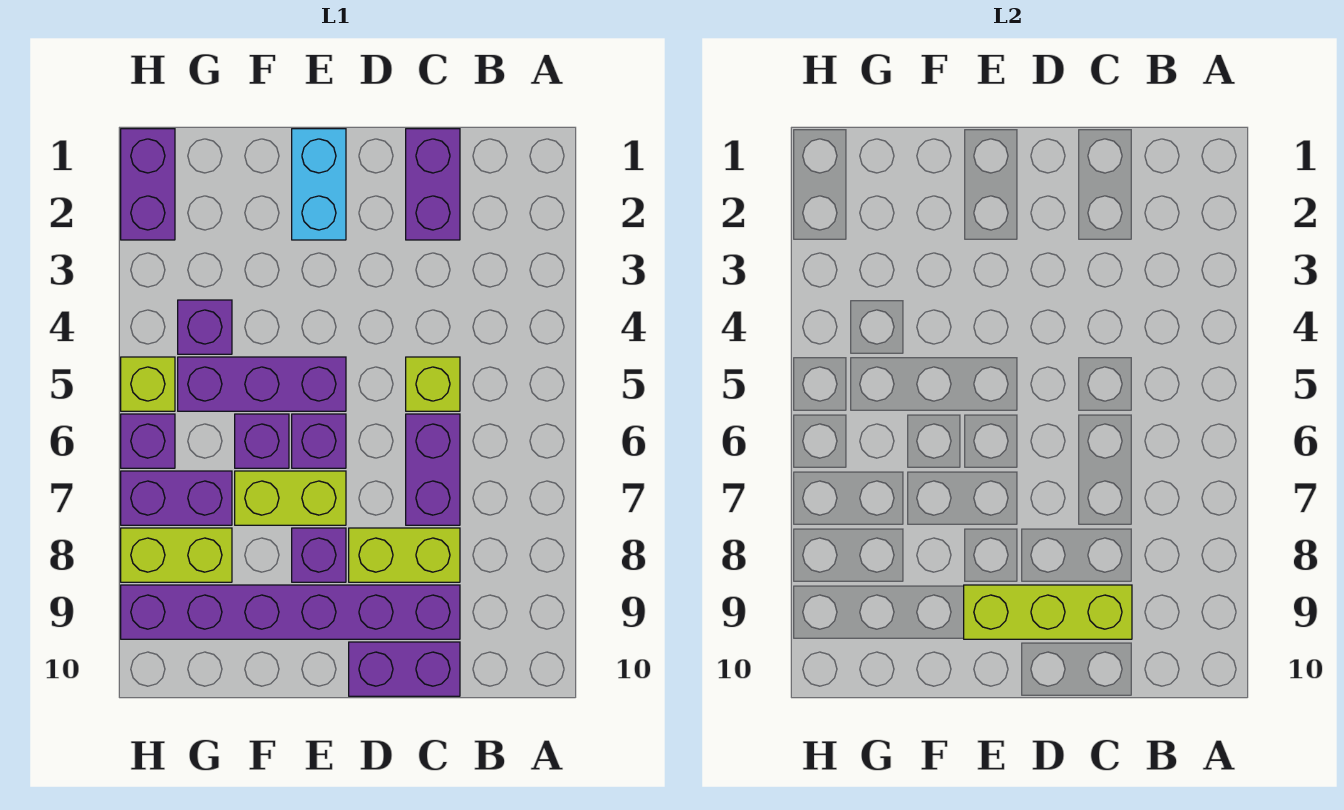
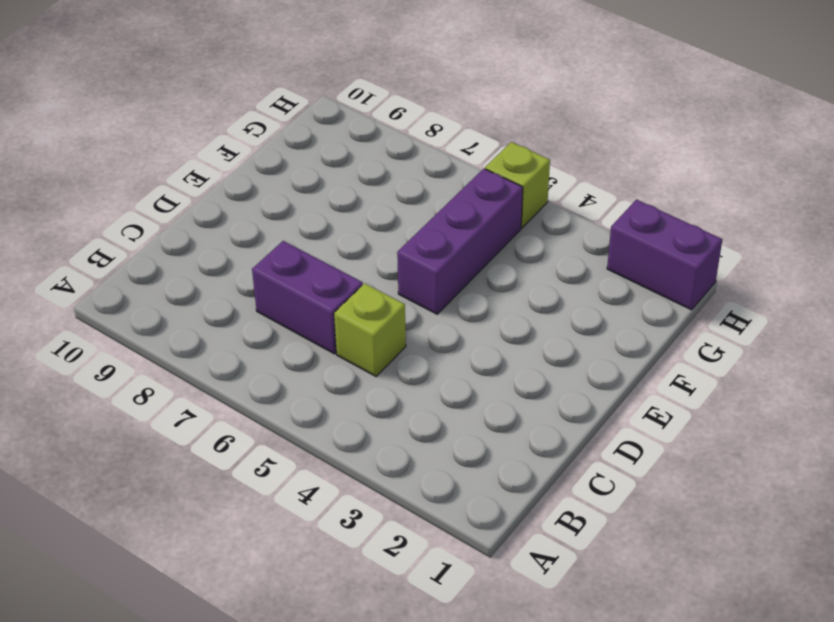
none -> purple 1x2 brick [406,129,460,240]
none -> lime 1x2 brick [349,528,460,582]
none -> purple 1x6 brick [121,585,460,639]

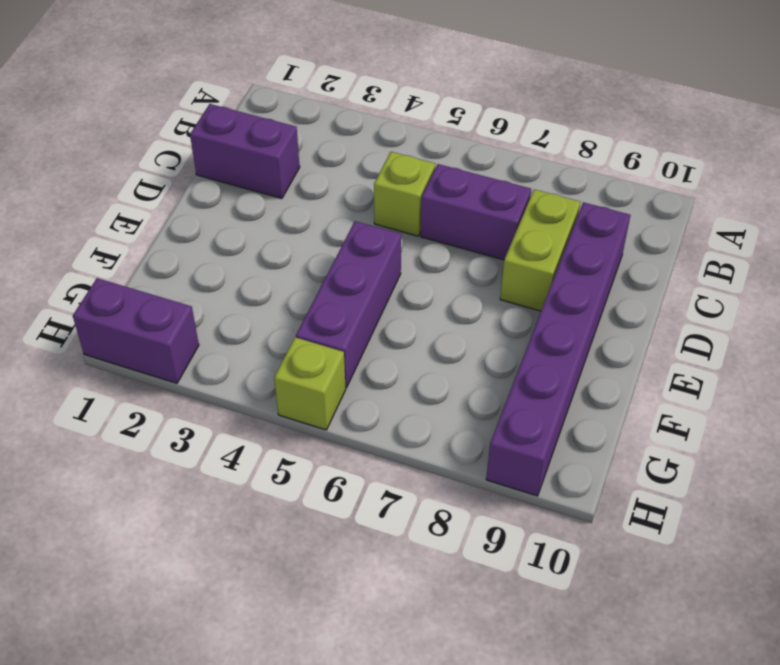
none -> purple 1x2 brick [349,642,460,696]
none -> cyan 1x2 brick [292,129,346,240]
none -> purple 1x1 brick [292,414,346,468]

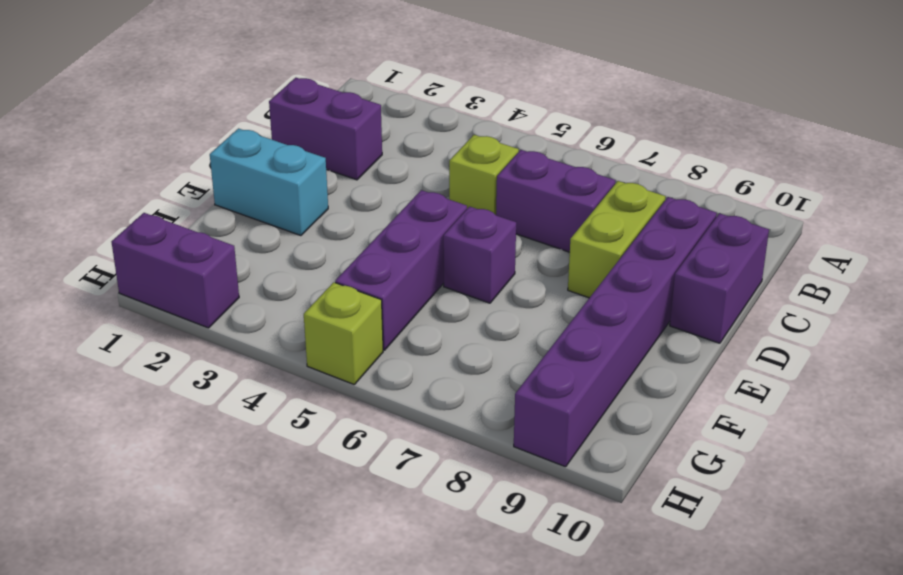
none -> lime 1x2 brick [235,471,346,525]
none -> purple 1x1 brick [292,528,346,582]
none -> purple 1x1 brick [235,414,289,468]

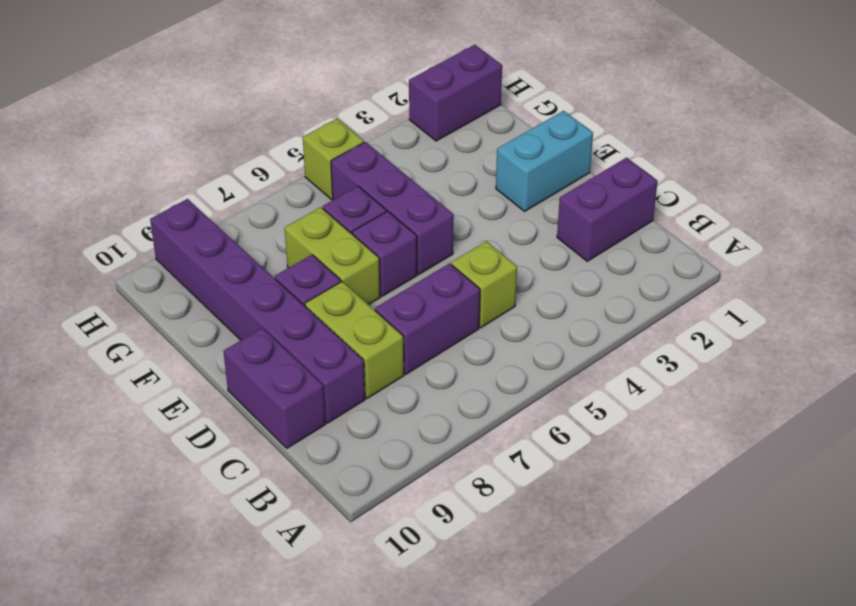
none -> purple 1x1 brick [178,300,232,354]
none -> purple 1x2 brick [121,471,232,525]
none -> lime 1x2 brick [121,528,232,582]

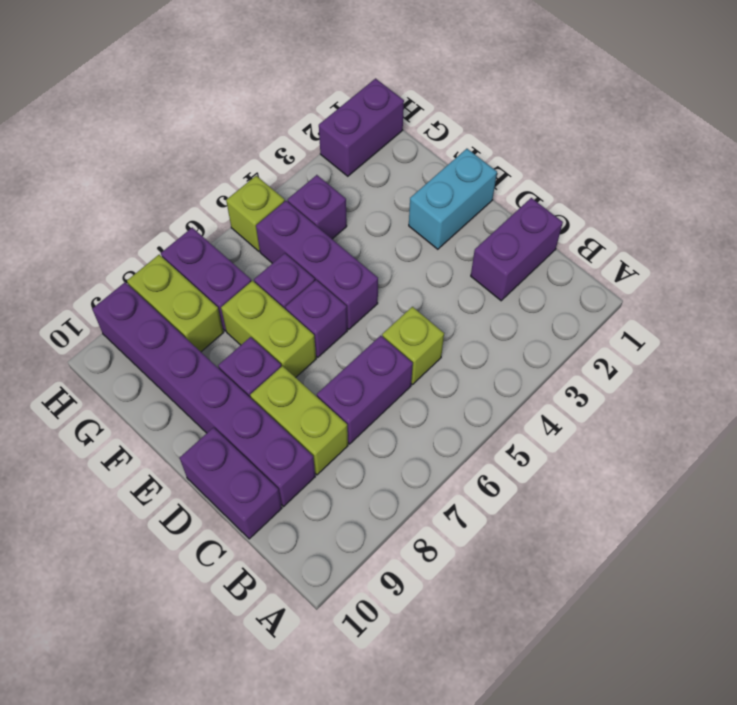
none -> purple 1x1 brick [121,414,175,468]
none -> lime 1x3 brick [964,585,1132,639]

